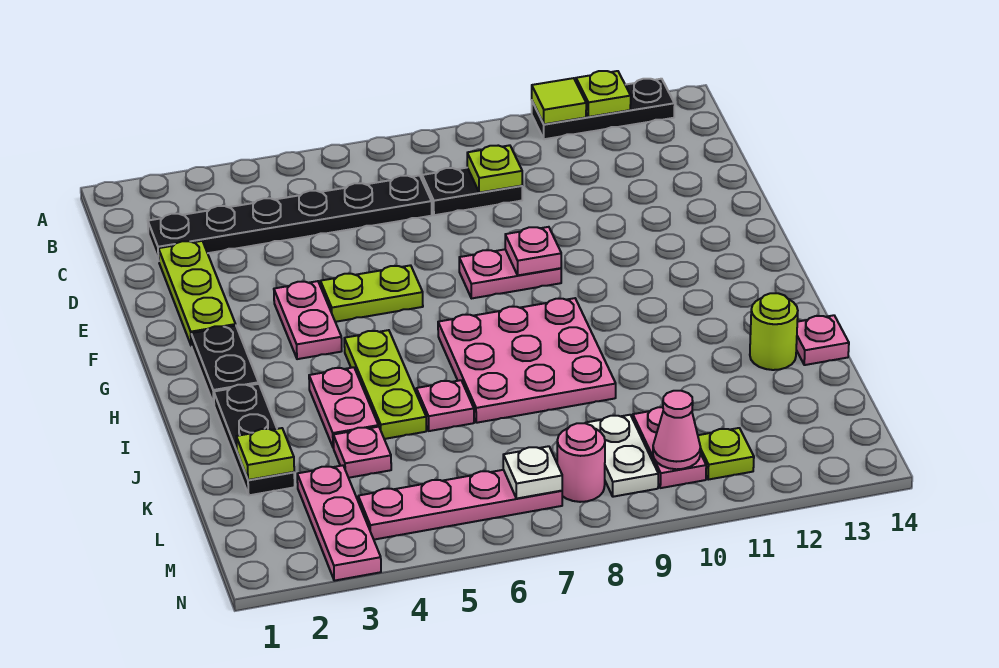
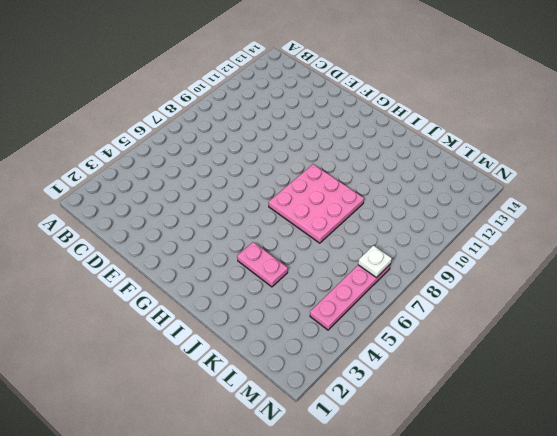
none -> black 1x3 plate [532,79,675,139]
none -> black 1x6 plate [148,175,432,261]
none -> black 1x2 plate [422,168,522,215]

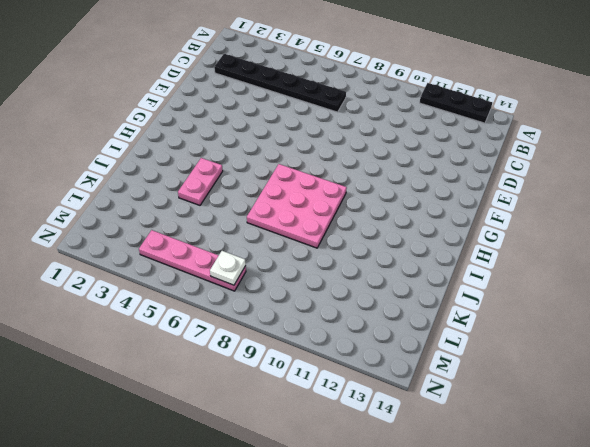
none -> black 1x2 plate [422,168,522,215]
none -> lime 1x3 plate [158,241,236,346]
none -> pink 1x2 plate [274,281,342,359]

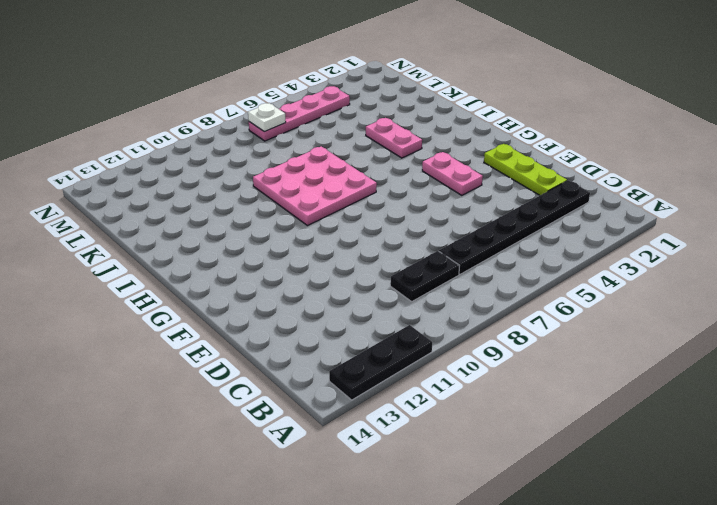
none -> lime 1x2 plate [320,265,423,322]
none -> pink 1x2 plate [459,249,561,299]
none -> black 1x2 plate [191,326,259,404]

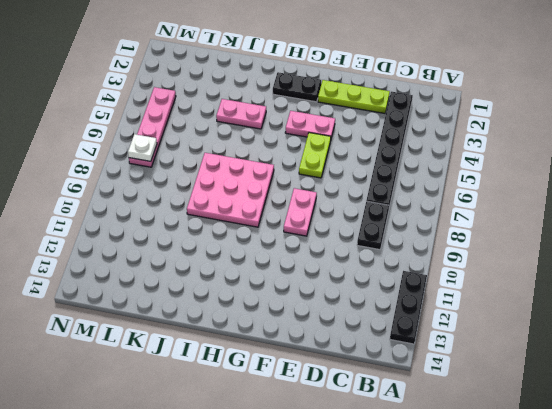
none -> lime 1x3 plate [344,330,426,439]
none -> black 1x3 plate [214,384,295,495]
none -> pink 1x1 plate [416,380,474,431]

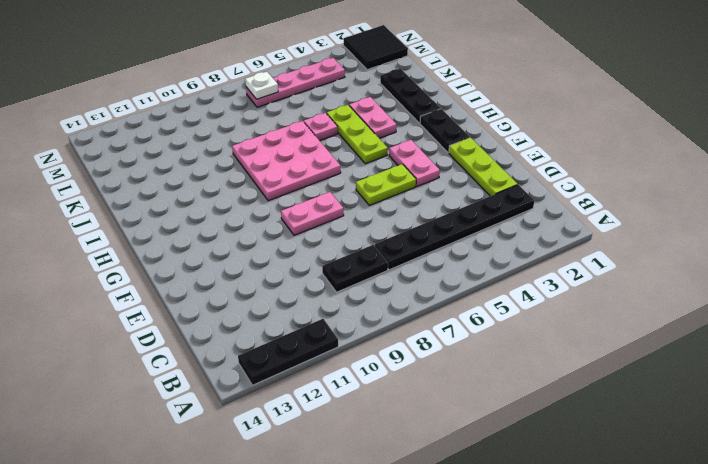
black 2x2 tile [344,25,408,70] -> none
none -> lime 1x1 round brick [750,293,798,370]
none -> pink 1x1 plate [796,315,849,365]
none -> pink 1x1 plate [333,427,391,478]

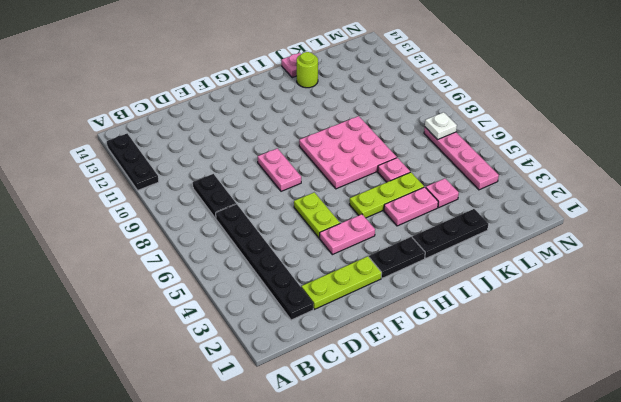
none -> pink 1x3 plate [297,465,381,581]
none -> white 1x2 plate [586,415,658,497]
none -> pink 1x2 plate [633,407,706,488]

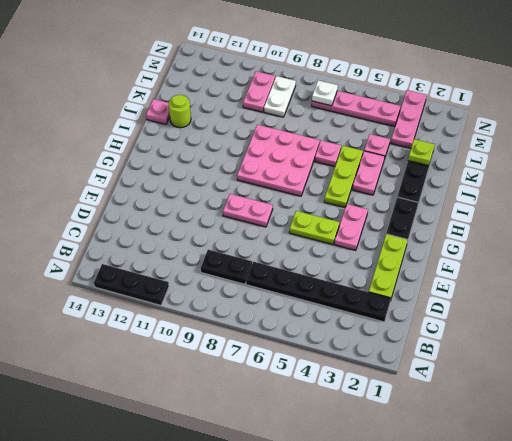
none -> pink 1x1 round brick [557,423,605,502]
none -> lime 1x1 plate [698,428,754,480]
none -> lime 1x1 tile [532,78,586,124]

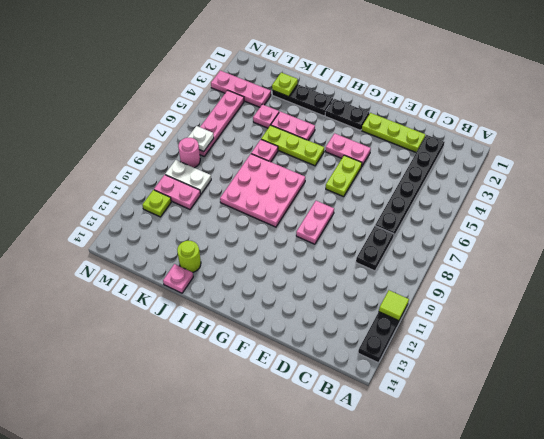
none -> lime 1x1 plate [576,71,631,117]
none -> lime 1x1 plate [467,145,522,193]
none -> pink 1x1 plate [505,227,561,275]

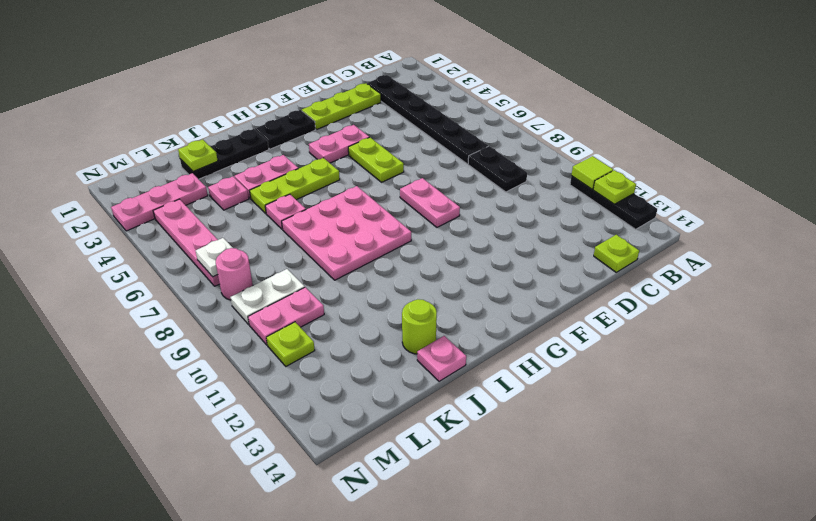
lime 1x1 plate [594,235,639,272] -> lime 1x1 plate moved to [467,145,522,193]
none -> pink 1x1 plate [505,227,561,275]
none -> pink 1x1 cone [653,391,701,469]

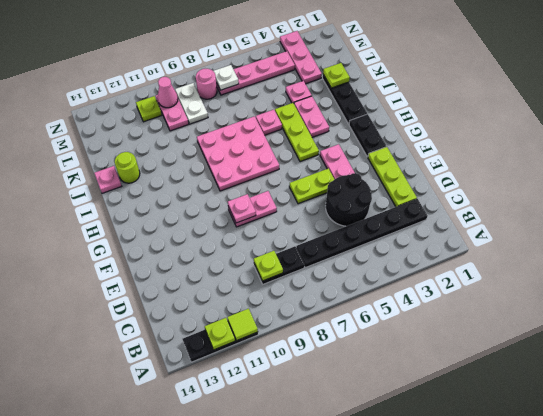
black 2x2 round brick [326,173,372,226] -> none

